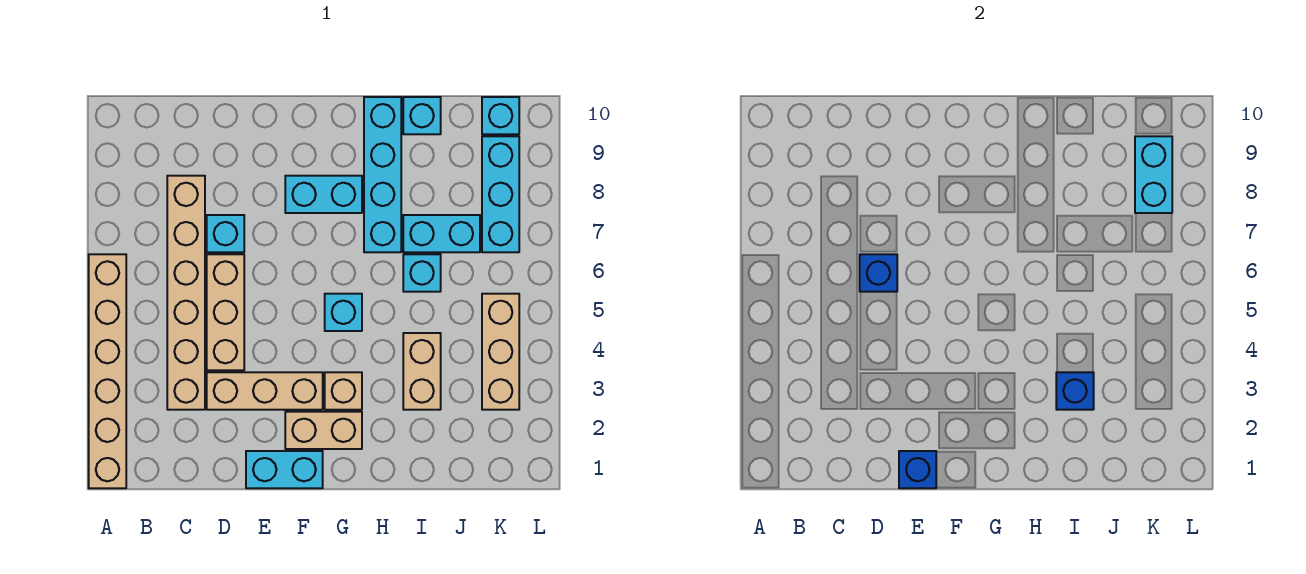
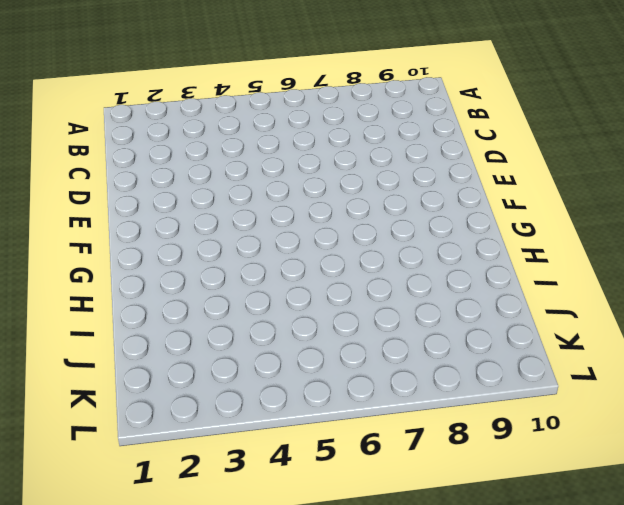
none -> tan 1x6 brick [89,254,126,488]
none -> tan 1x6 brick [167,176,205,410]
none -> tan 1x3 brick [207,372,323,410]

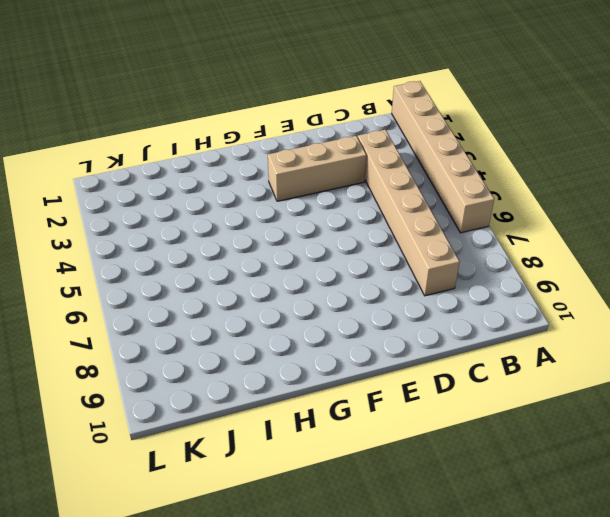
none -> tan 1x3 brick [207,254,244,370]
none -> cyan 1x1 brick [207,215,244,252]
none -> cyan 1x2 brick [246,451,323,488]

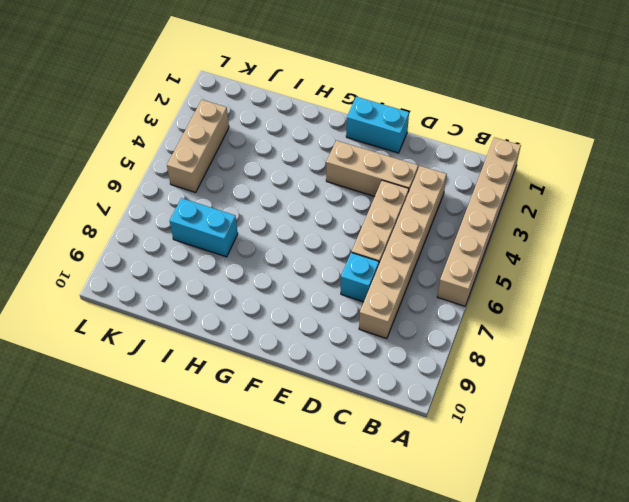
none -> tan 1x2 brick [285,412,362,449]
none -> cyan 1x2 brick [285,176,362,213]
none -> tan 1x1 brick [325,372,362,410]

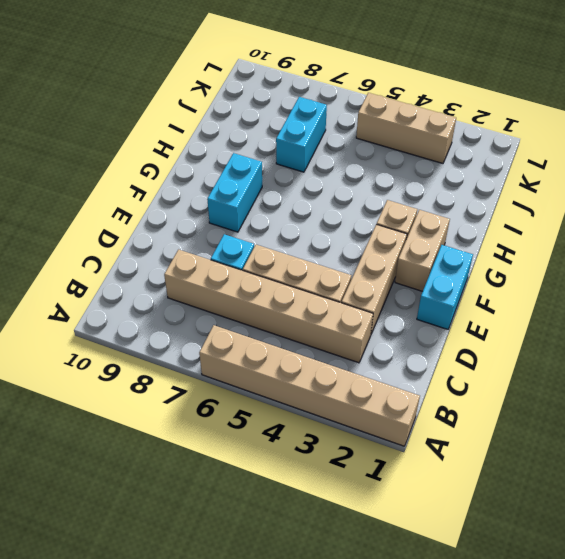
none -> cyan 1x1 brick [325,294,362,331]
none -> cyan 1x4 brick [364,97,401,252]
none -> tan 1x2 brick [403,333,441,410]

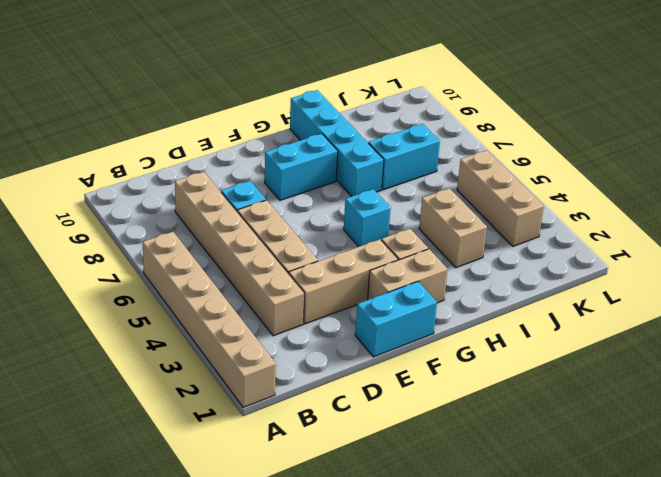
none -> cyan 1x1 brick [403,254,441,292]
none -> cyan 1x1 brick [403,97,441,134]
none -> cyan 1x3 brick [482,136,519,252]

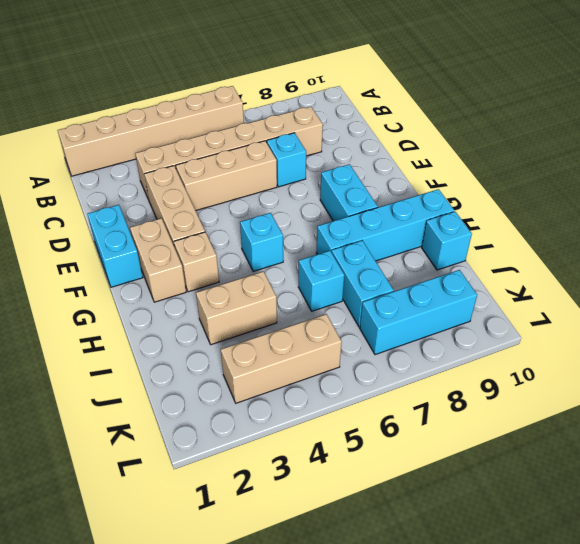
none -> cyan 1x1 brick [482,97,519,134]
none -> blue 1x1 brick [860,254,897,292]
none -> blue 1x1 brick [899,451,936,488]

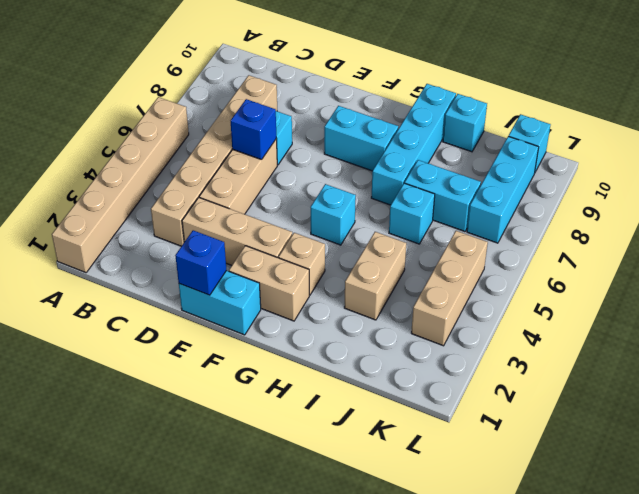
none -> blue 1x1 brick [1056,372,1094,410]
none -> cyan 1x2 brick [1135,136,1172,213]

